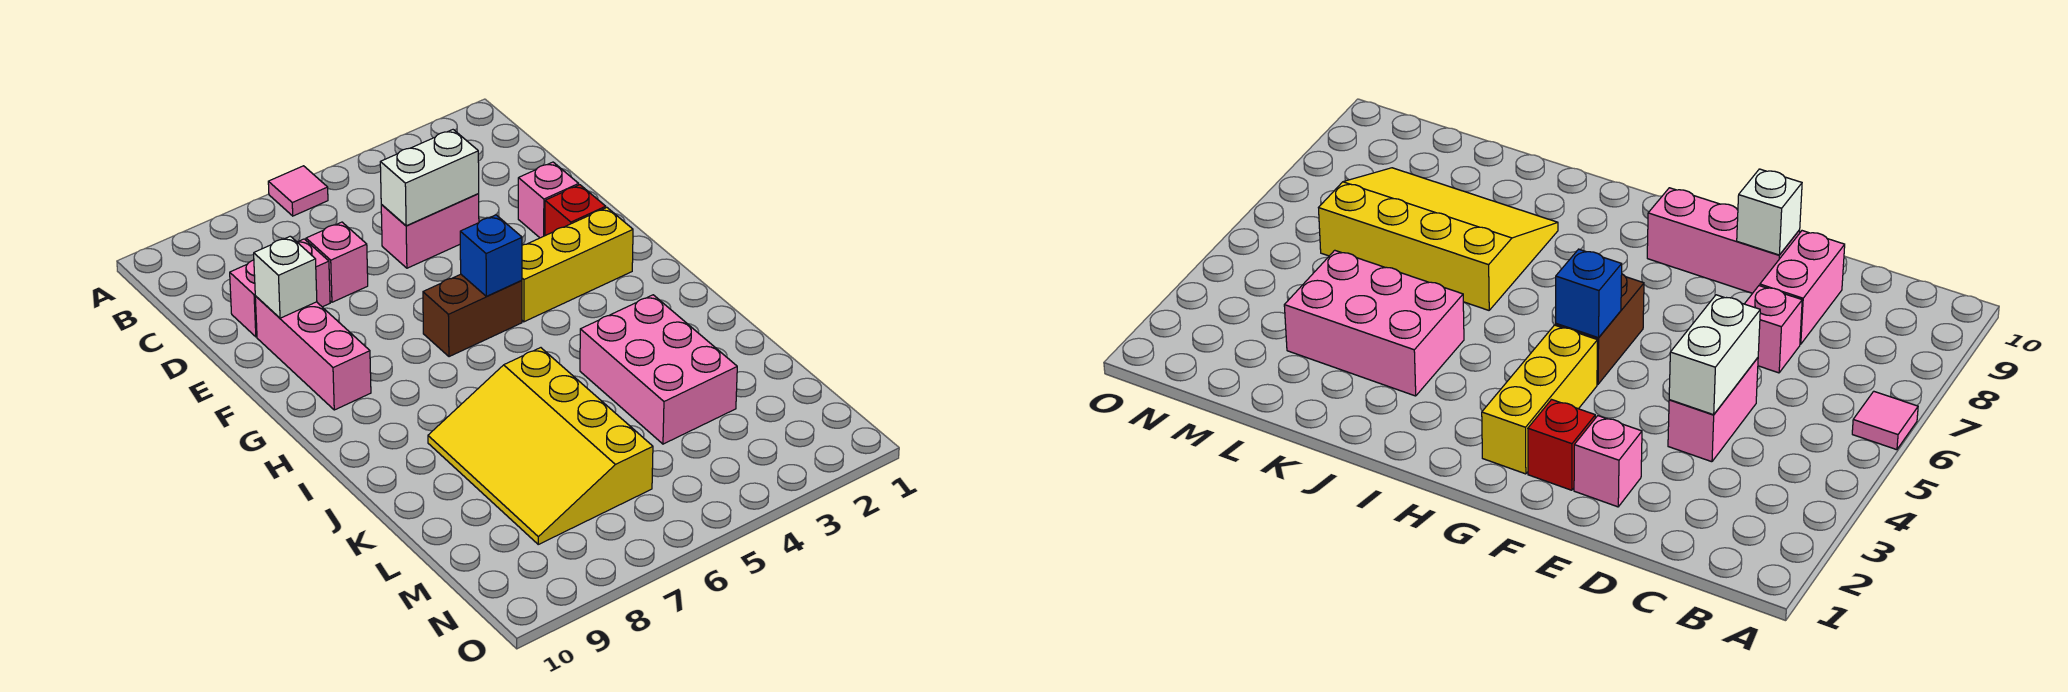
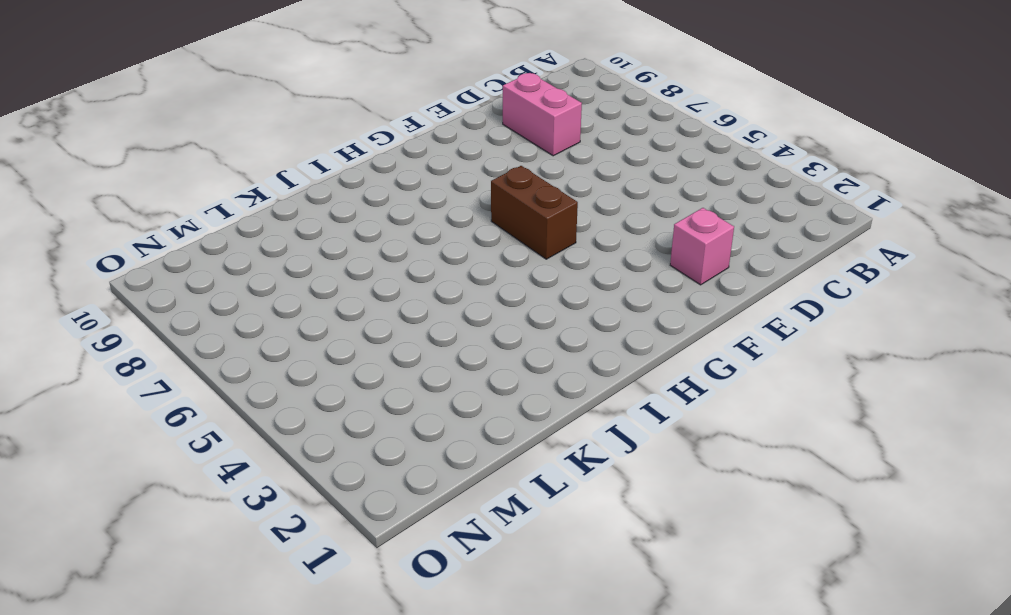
none -> pink 1x1 tile [268,166,328,216]
none -> pink 1x2 brick [381,194,479,268]
none -> pink 1x1 brick [306,222,368,302]

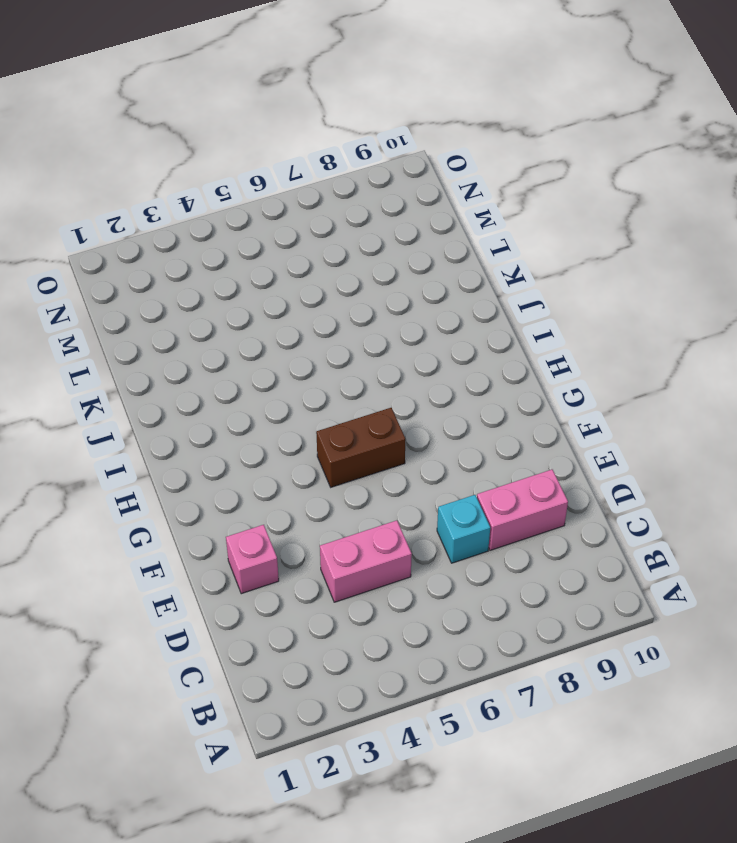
cyan 1x1 brick [437,495,490,563] -> pink 1x1 brick [306,222,368,302]
none -> pink 1x1 tile [268,166,328,216]
none -> pink 1x3 brick [255,296,371,410]
none -> red 1x1 brick [545,185,606,236]

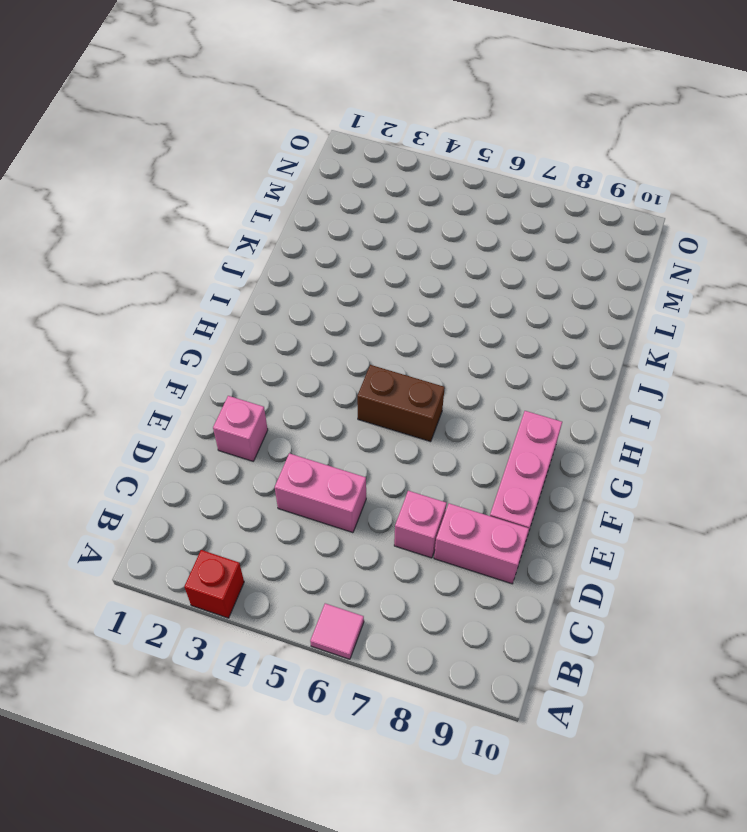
red 1x1 brick [184,550,244,618] -> red 1x1 brick moved to [545,185,606,236]
none -> yellow 1x3 brick [522,208,633,322]
none -> pink 2x3 brick [580,295,737,444]
none -> yellow 3x4 slope [428,348,653,544]

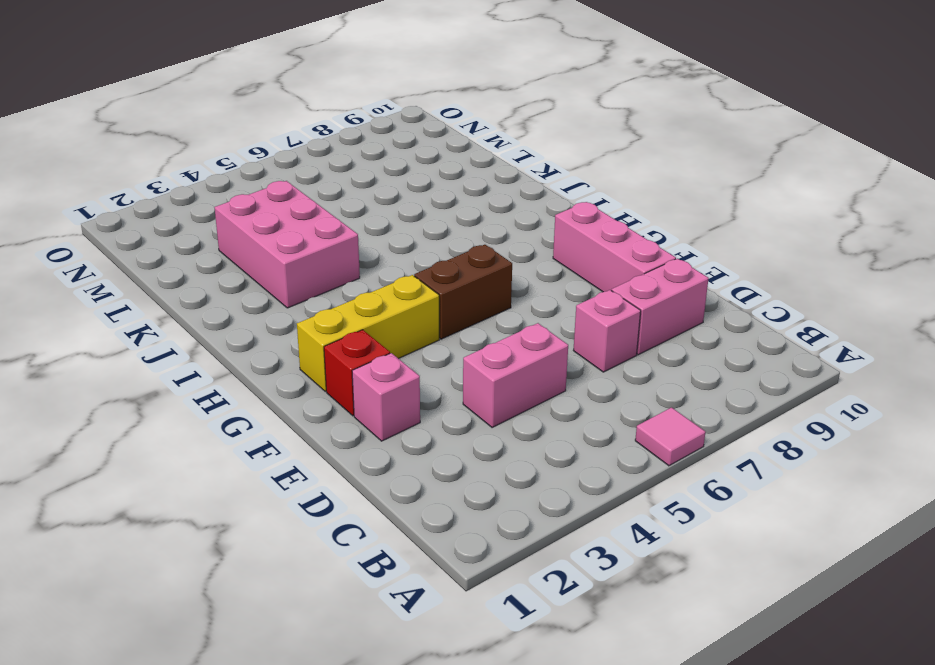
none -> yellow 3x4 slope [428,348,653,544]
none -> white 1x2 brick [380,130,479,226]
none -> white 1x1 brick [254,236,317,318]

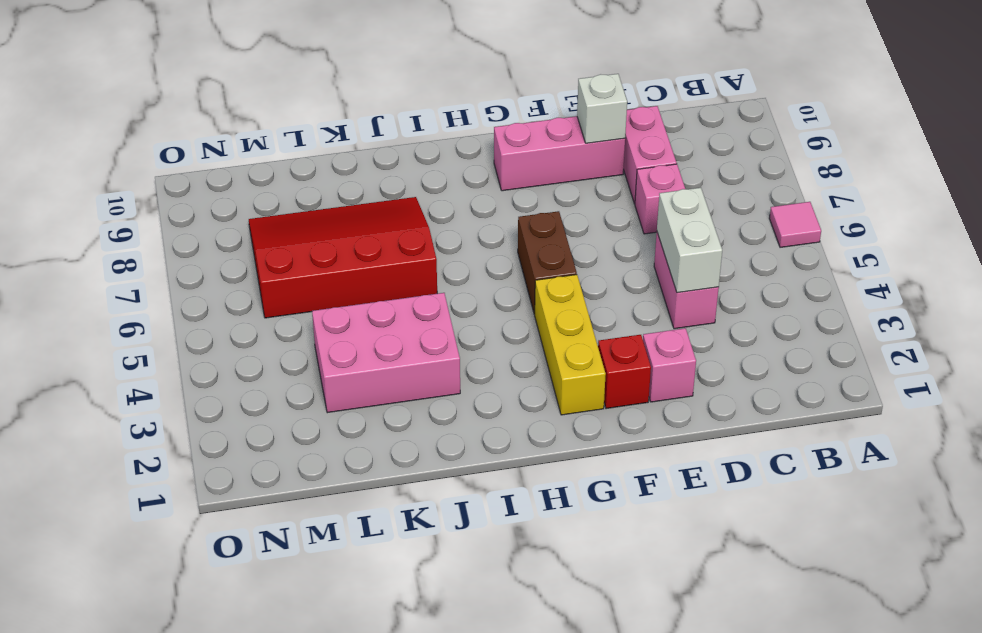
red 3x4 slope [249,197,437,318] -> yellow 3x4 slope [428,348,653,544]
none -> blue 1x1 brick [460,215,522,296]

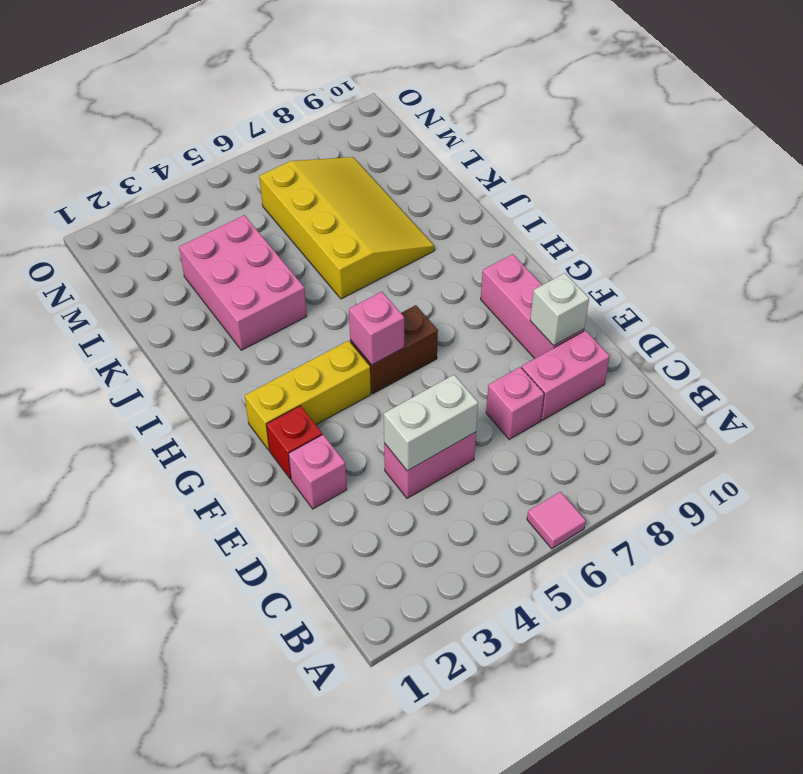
pink 1x1 brick [349,292,404,365] -> blue 1x1 brick [460,215,522,296]

